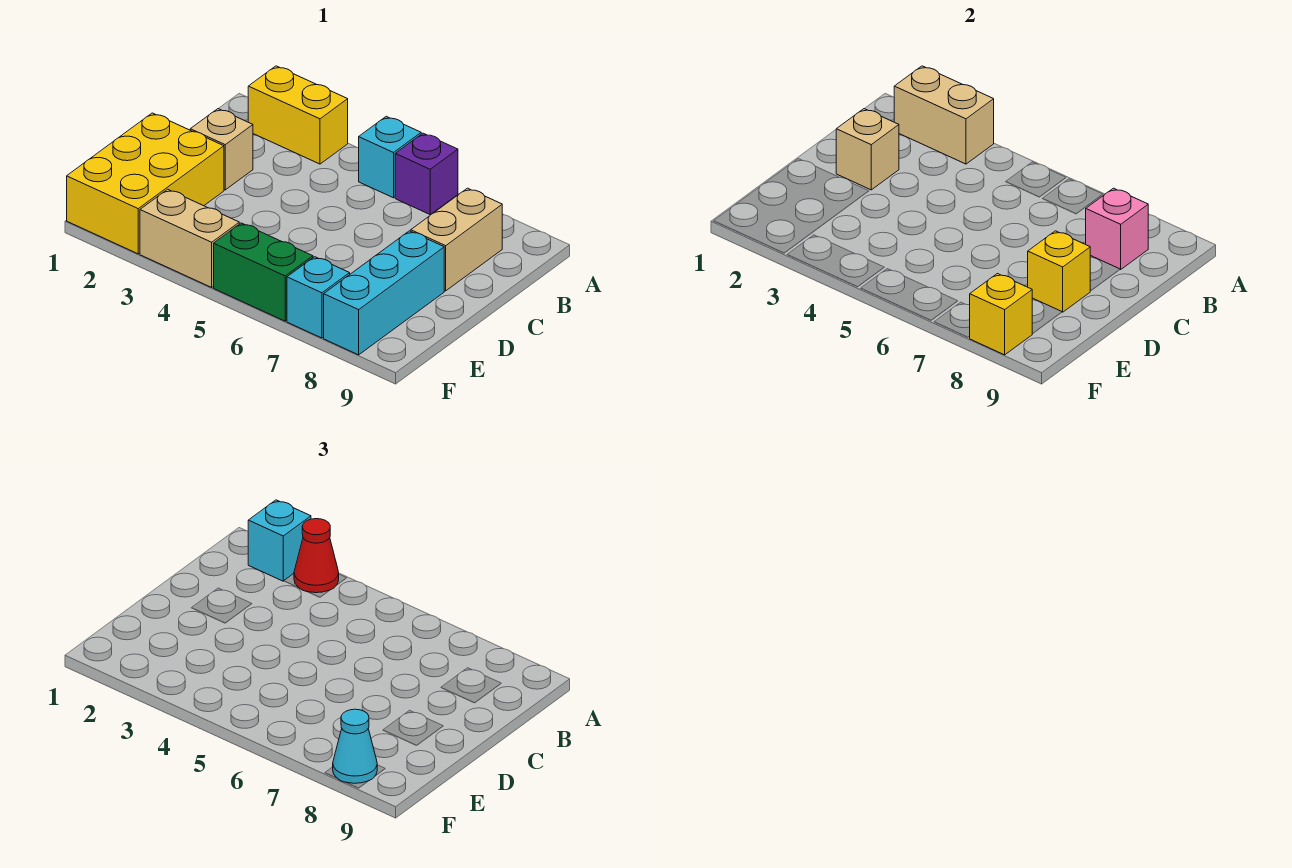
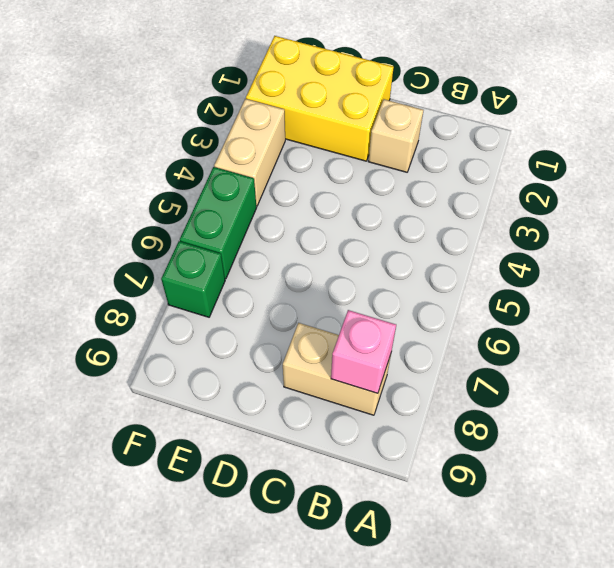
green 1x1 brick [161,241,225,317] -> cyan 1x1 brick [287,257,350,338]
none -> yellow 1x2 brick [248,66,348,164]
none -> cyan 1x1 brick [359,116,421,198]
none -> purple 1x1 brick [395,133,458,214]

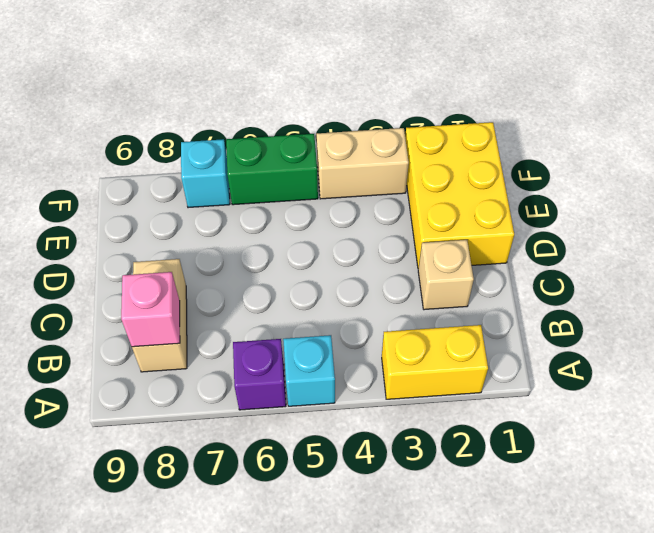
none -> cyan 1x3 brick [324,231,444,355]
none -> tan 1x2 brick [894,66,994,164]
none -> tan 1x1 brick [836,109,899,190]

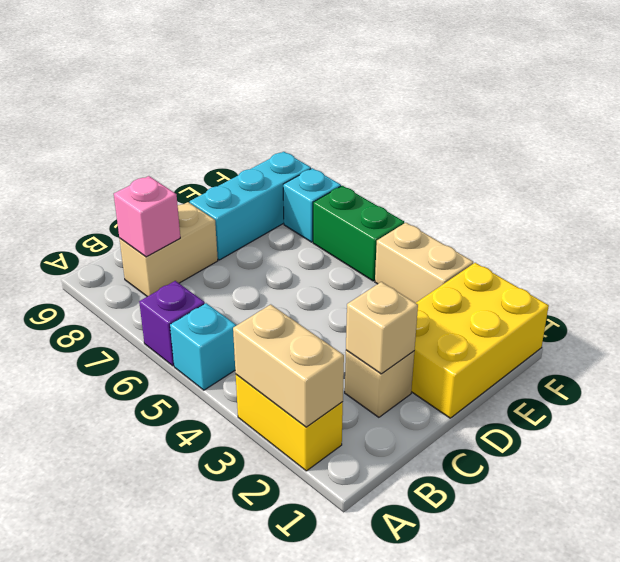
none -> yellow 1x1 brick [1028,231,1090,312]
none -> yellow 1x1 brick [970,274,1032,355]
none -> cyan 1x1 brick [248,500,311,581]

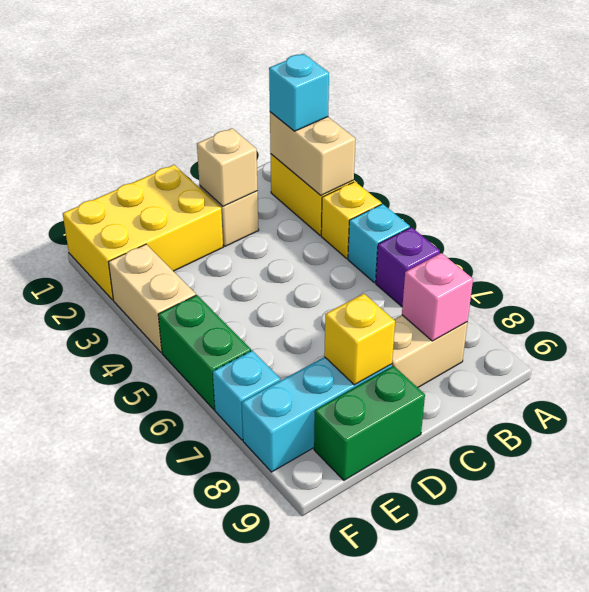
yellow 1x1 brick [321,182,381,258] -> yellow 1x1 brick moved to [970,274,1032,355]
green 1x2 brick [314,366,425,480] -> none
none -> red 1x1 cone [294,519,339,593]
none -> cyan 1x1 cone [333,709,377,783]

